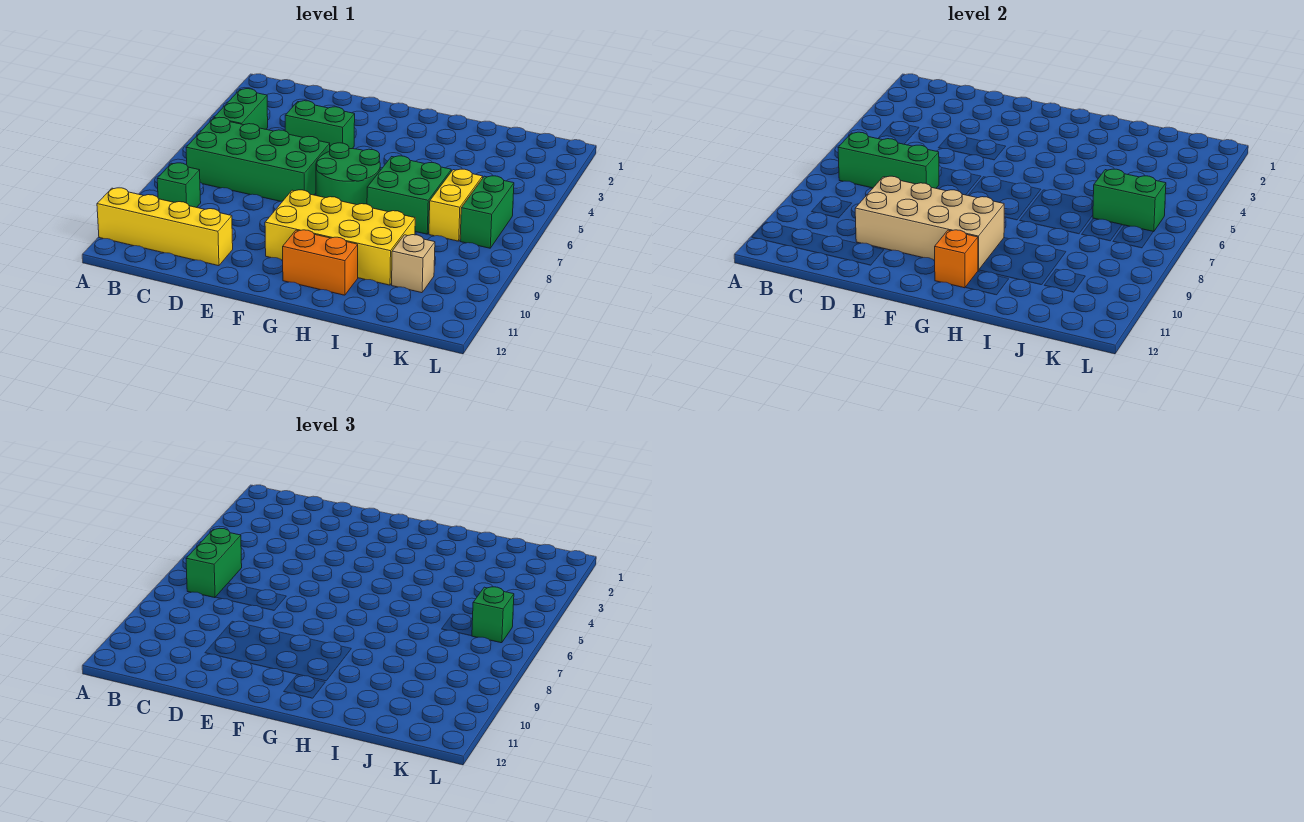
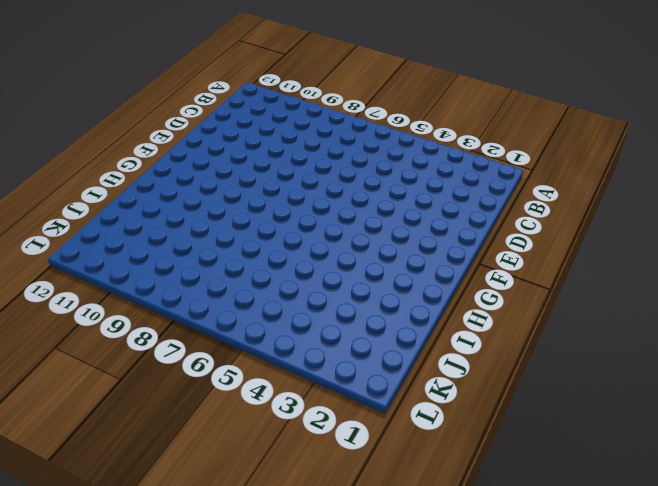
none -> yellow 1x4 brick [97,188,233,266]
none -> green 1x2 brick [214,89,268,129]
none -> green 2x4 brick [186,117,330,201]

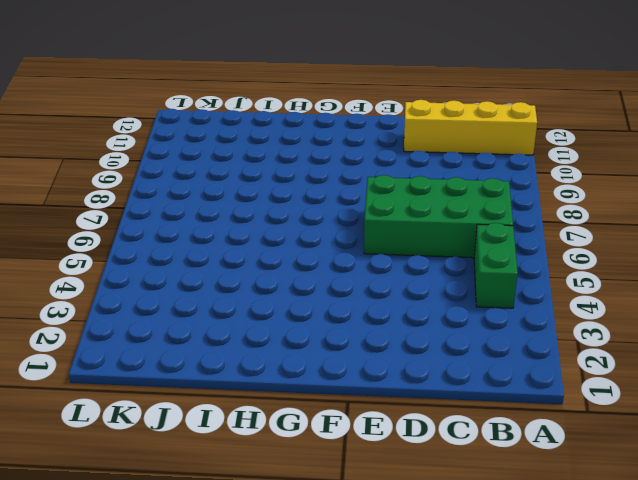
none -> green 1x1 brick [157,163,201,208]
none -> green 1x2 brick [285,101,355,149]
none -> green 2x2 round brick [316,143,380,205]

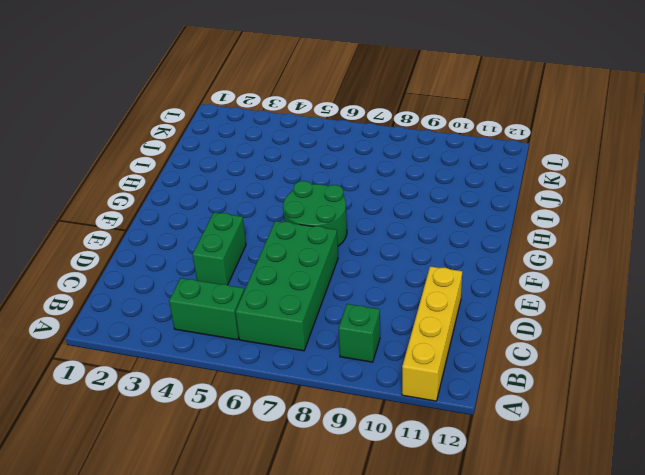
none -> yellow 2x4 brick [265,190,415,285]
none -> orange 1x2 brick [283,230,358,295]
none -> green 2x2 brick [367,156,451,234]

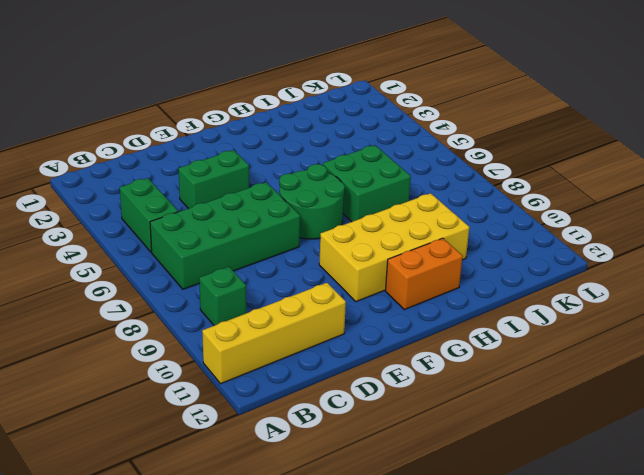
none -> yellow 1x2 brick [429,169,483,241]
none -> tan 1x1 brick [392,235,435,293]
none -> green 1x2 brick [460,176,514,248]

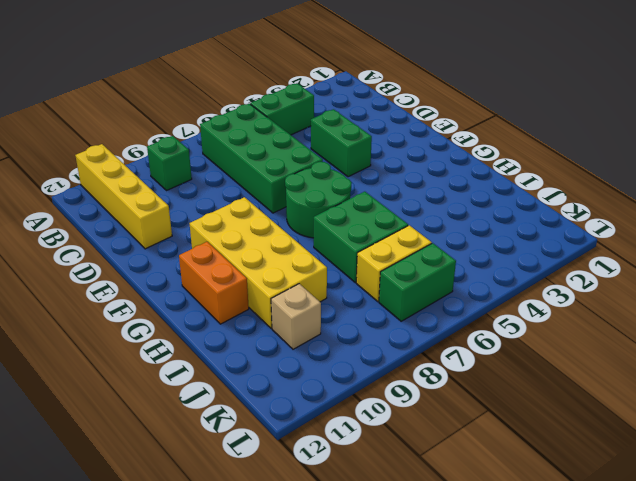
none -> green 1x3 brick [838,132,939,188]
none -> tan 2x4 brick [855,176,1004,270]
none -> orange 1x1 brick [935,230,978,288]

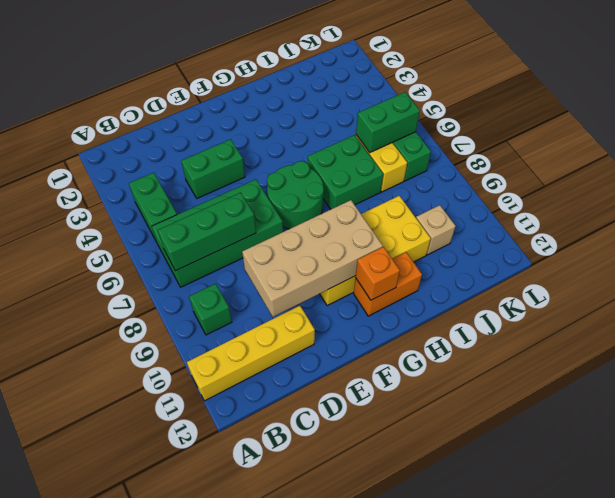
none -> green 1x2 brick [186,528,242,598]
none -> green 1x1 brick [472,587,514,643]

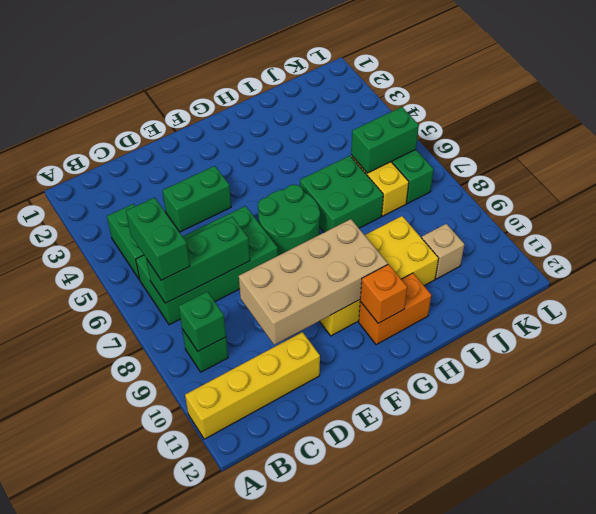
green 1x1 brick [179,292,226,351] -> green 1x1 brick moved to [472,587,514,643]

